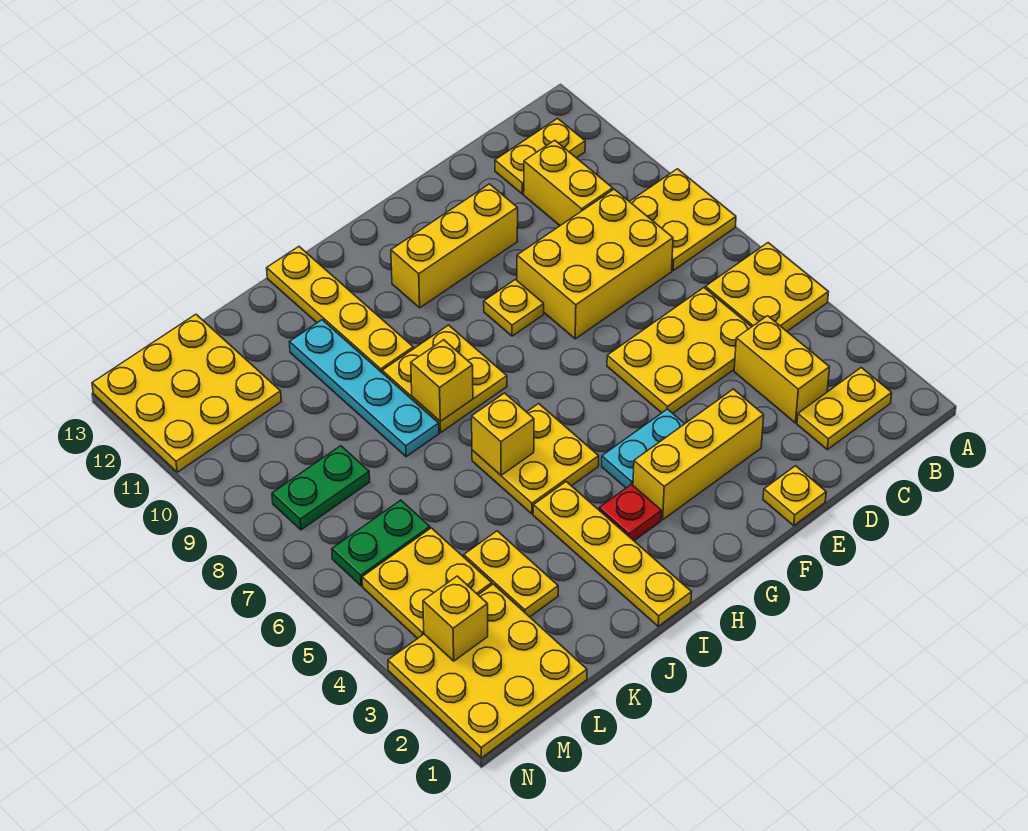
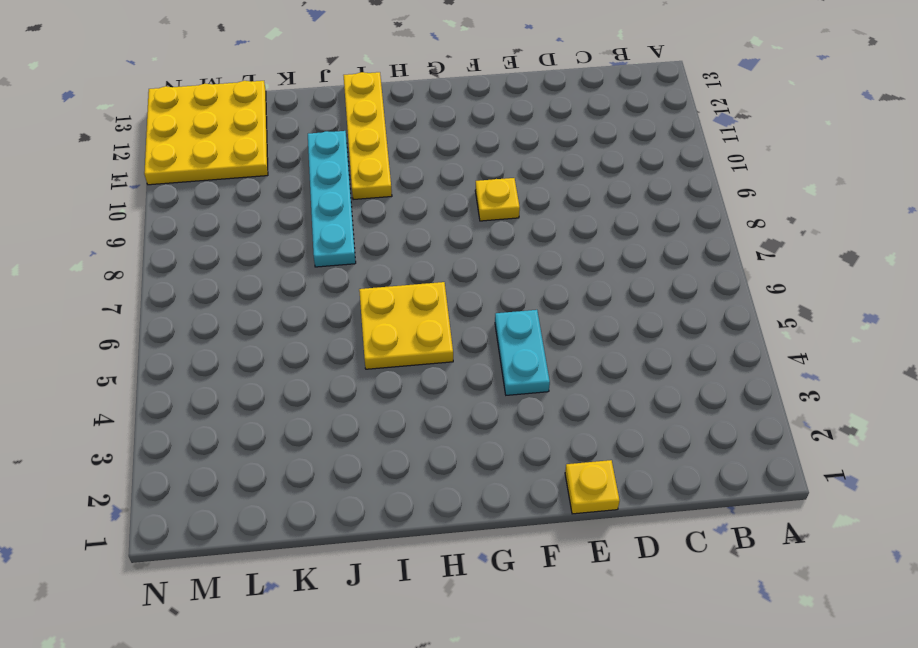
cyan 1x2 plate [495,310,550,395] -> cyan 1x2 plate turned to [602,409,684,488]
none -> yellow 2x2 plate [705,243,828,331]
none -> yellow 2x2 plate [629,169,736,271]
none -> yellow 1x2 plate [797,368,892,450]

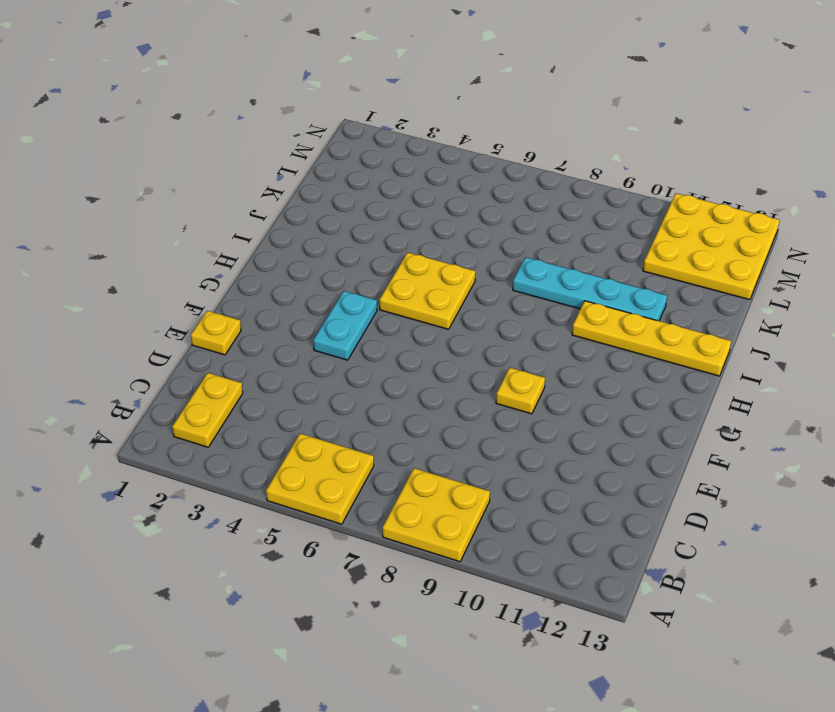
none -> yellow 1x2 plate [495,118,585,194]
none -> yellow 1x2 brick [734,316,830,423]
none -> yellow 2x3 plate [607,288,751,413]

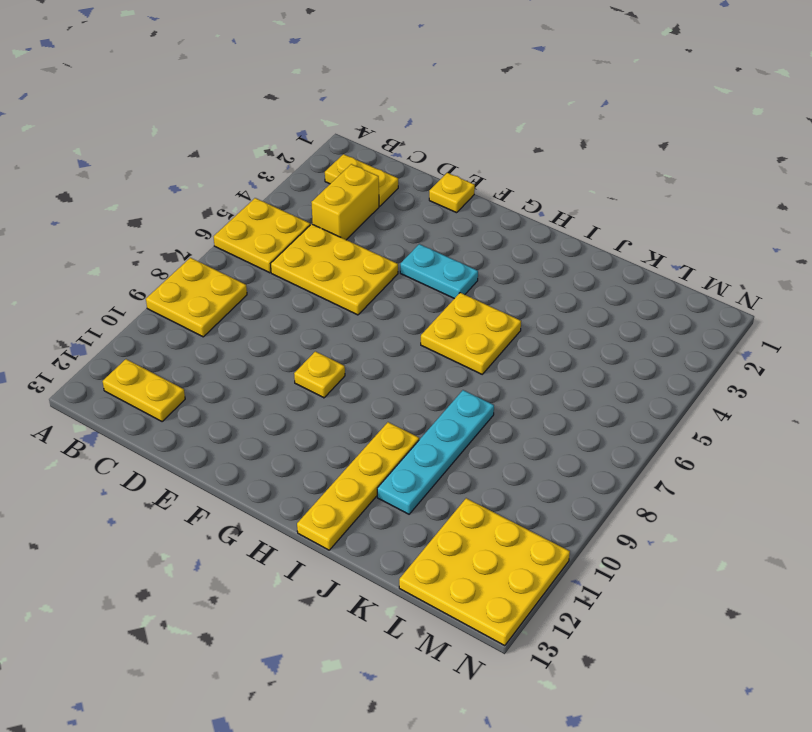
none -> yellow 2x3 brick [517,189,673,339]
none -> yellow 1x2 brick [524,140,613,226]
none -> yellow 1x3 brick [633,389,764,520]

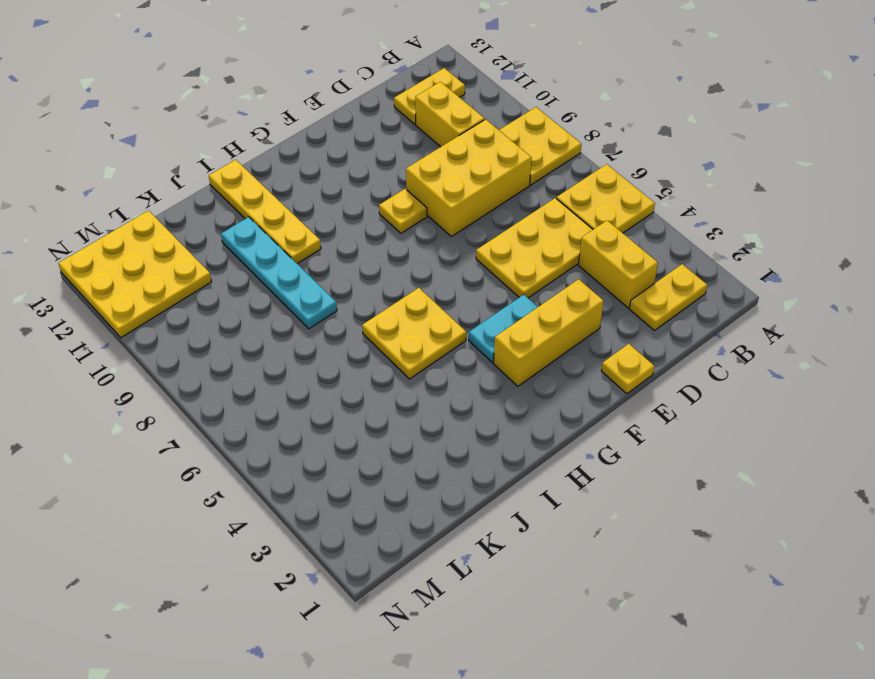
none -> yellow 1x3 brick [391,184,518,308]
none -> red 1x1 plate [599,484,662,541]
none -> yellow 2x2 plate [382,325,507,433]

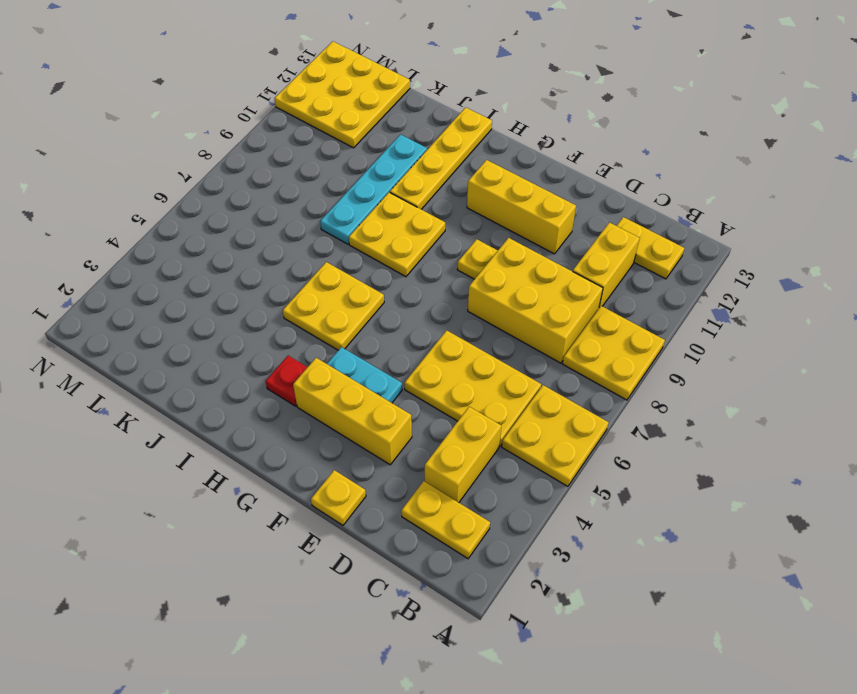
none -> yellow 1x4 plate [533,482,692,626]
none -> yellow 1x2 plate [464,531,558,617]
none -> yellow 3x3 plate [388,584,587,758]

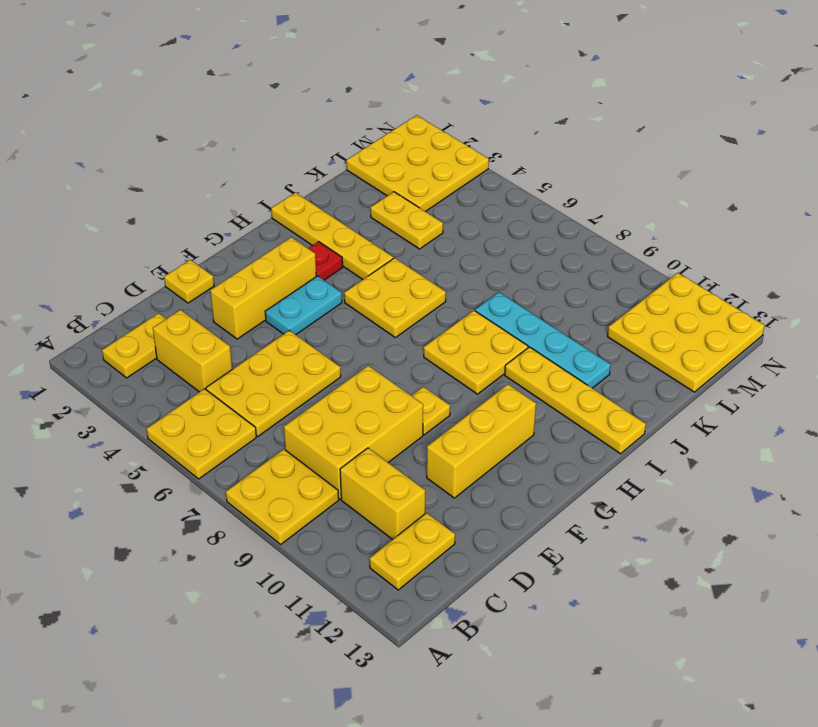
none -> yellow 2x2 plate [362,528,492,638]
none -> green 1x2 plate [332,500,430,586]
none -> green 1x2 plate [272,446,370,530]

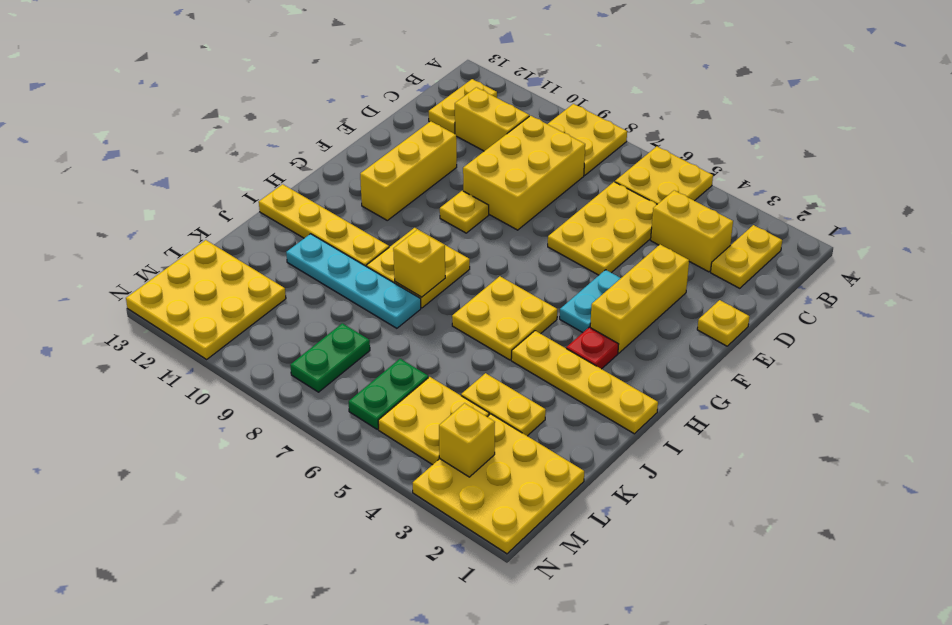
none -> yellow 1x1 brick [472,393,534,475]

